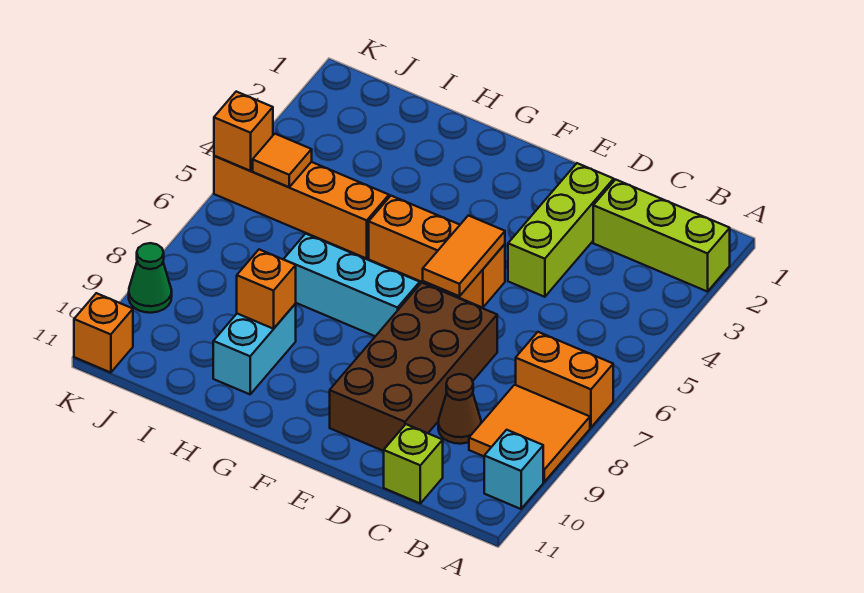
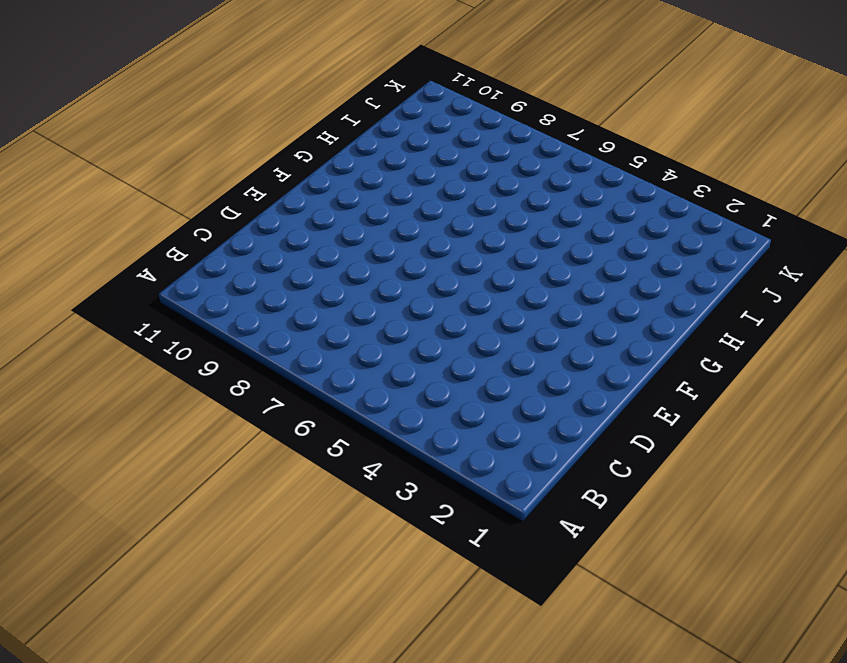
none -> lime 1x3 brick [593,179,730,292]
none -> orange 1x2 brick [516,332,613,427]
none -> orange 2x2 tile [469,385,590,482]

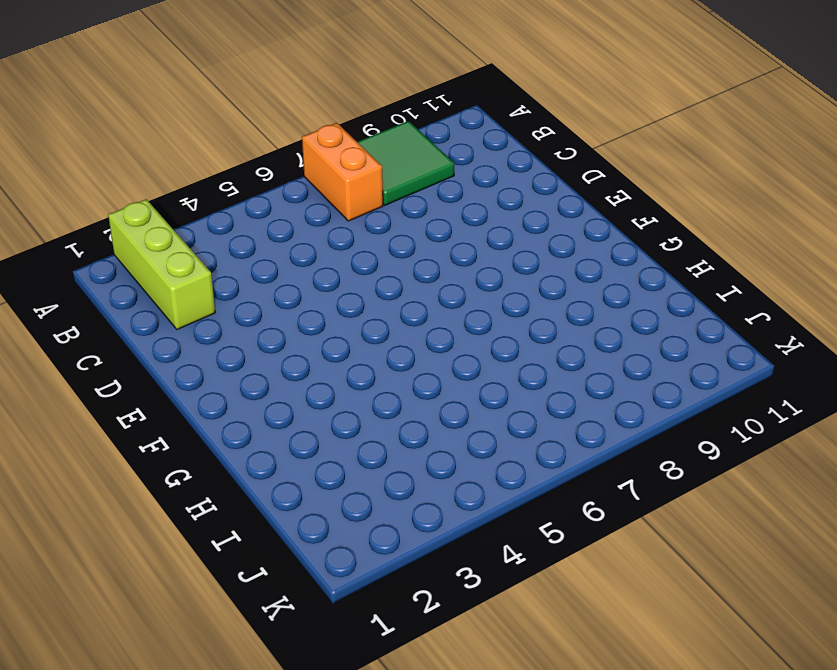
green 2x2 tile [358,121,454,205] -> orange 2x2 tile [469,385,590,482]
none -> cyan 1x1 brick [484,430,543,509]
none -> brown 1x1 cone [438,374,481,444]
none -> lime 1x1 brick [384,424,443,503]

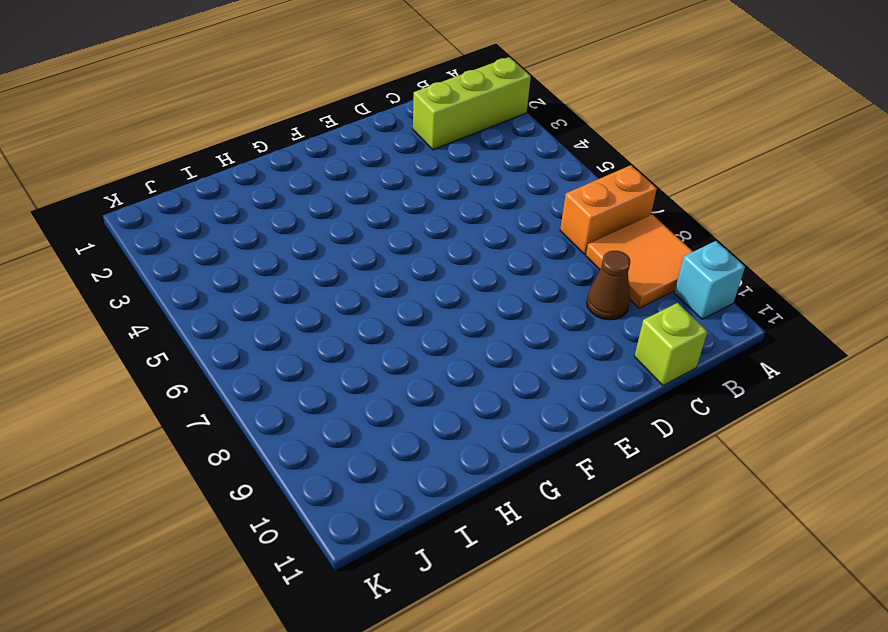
none -> lime 1x3 brick [508,163,614,297]
none -> brown 2x4 brick [330,283,497,451]
none -> orange 1x3 brick [369,196,505,308]

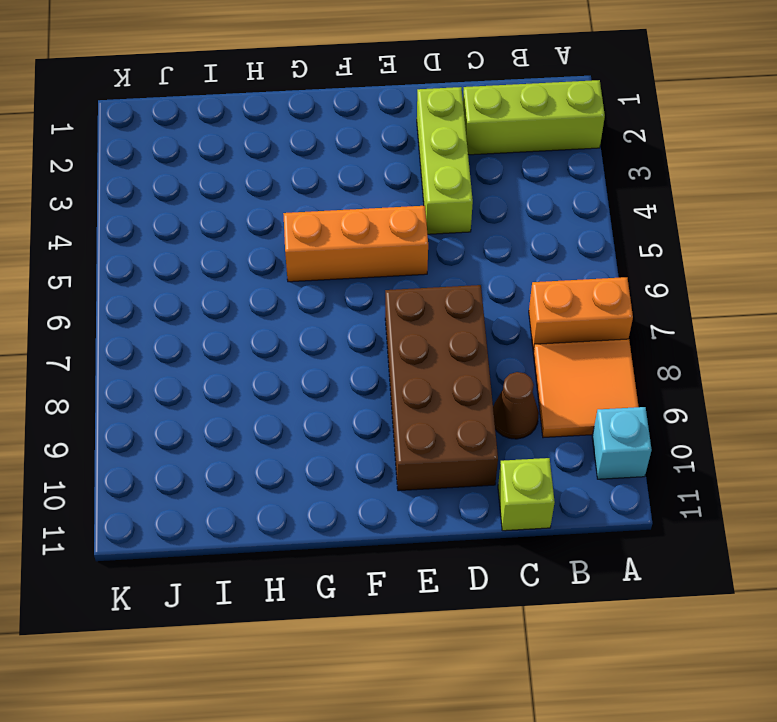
none -> cyan 1x3 brick [283,234,420,336]
none -> orange 1x4 brick [214,156,389,258]
none -> cyan 1x2 brick [213,304,296,394]

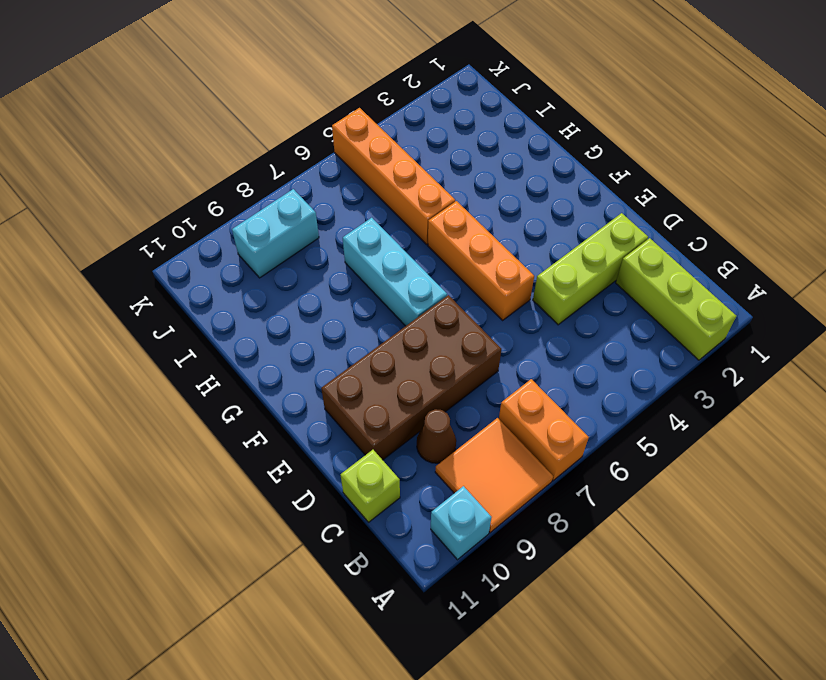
cyan 1x2 brick [232,189,319,278] -> cyan 1x2 brick moved to [213,304,296,394]
none -> green 1x1 cone [129,243,172,313]
none -> orange 1x1 brick [74,293,133,373]
none -> orange 1x2 tile [423,215,505,296]

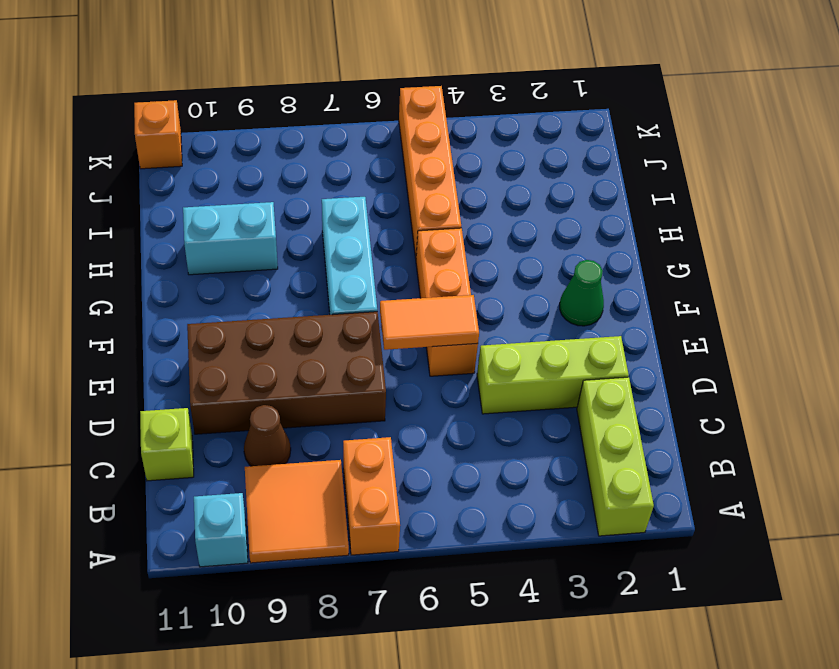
green 1x1 cone [560,260,604,326] -> green 1x1 cone moved to [129,243,172,313]
none -> orange 1x1 brick [237,249,296,329]
none -> orange 1x1 tile [253,134,312,187]
none -> orange 1x1 brick [214,92,273,171]

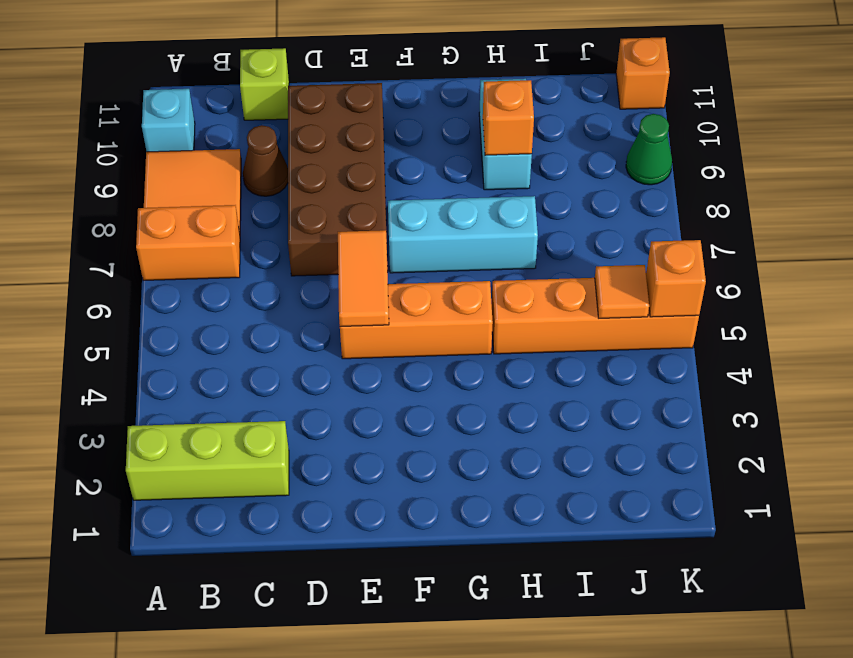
none -> lime 1x3 brick [508,163,614,297]

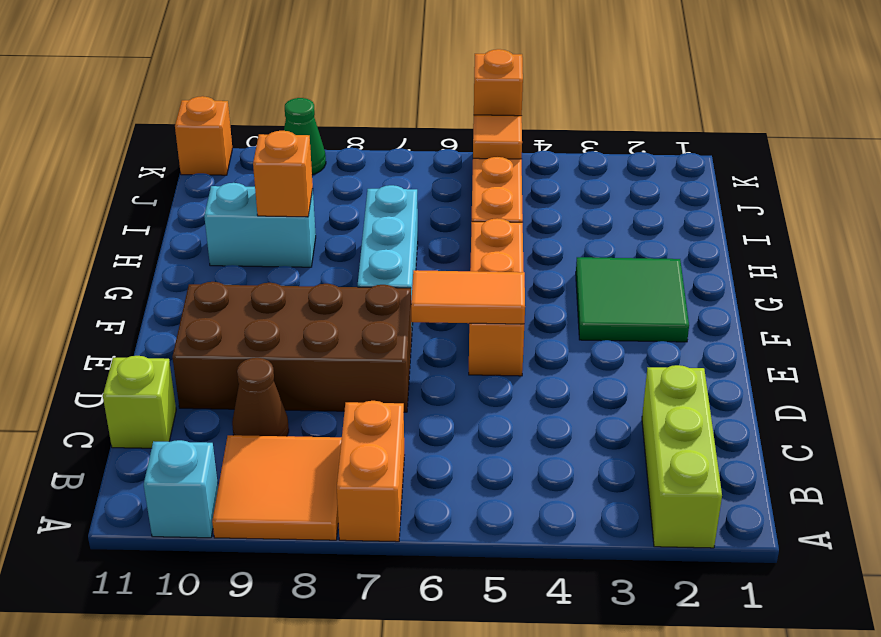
green 2x2 tile [576,257,689,342] -> none
none -> lime 1x3 brick [508,163,614,297]

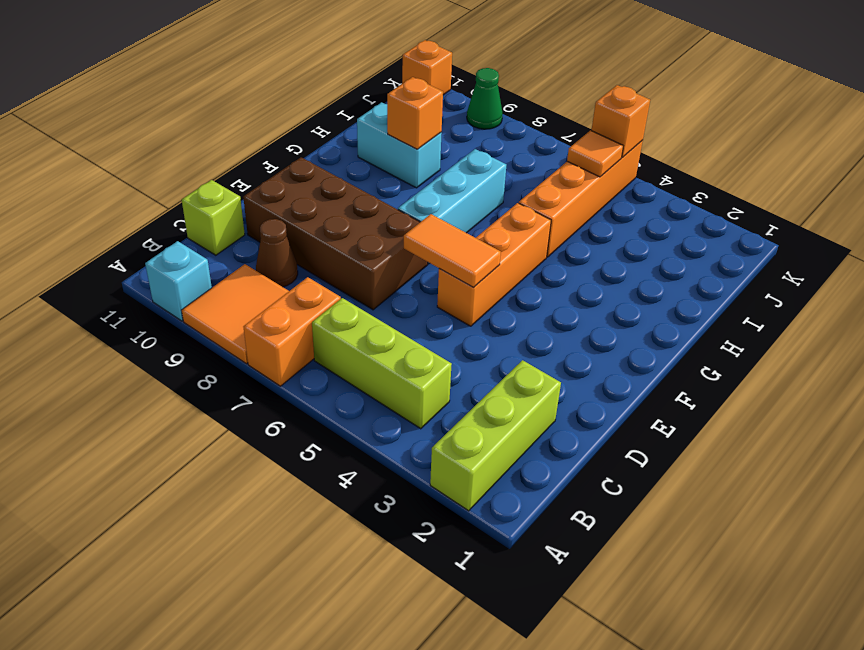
lime 1x3 brick [312,298,452,429] -> lime 1x3 brick moved to [508,163,614,297]

